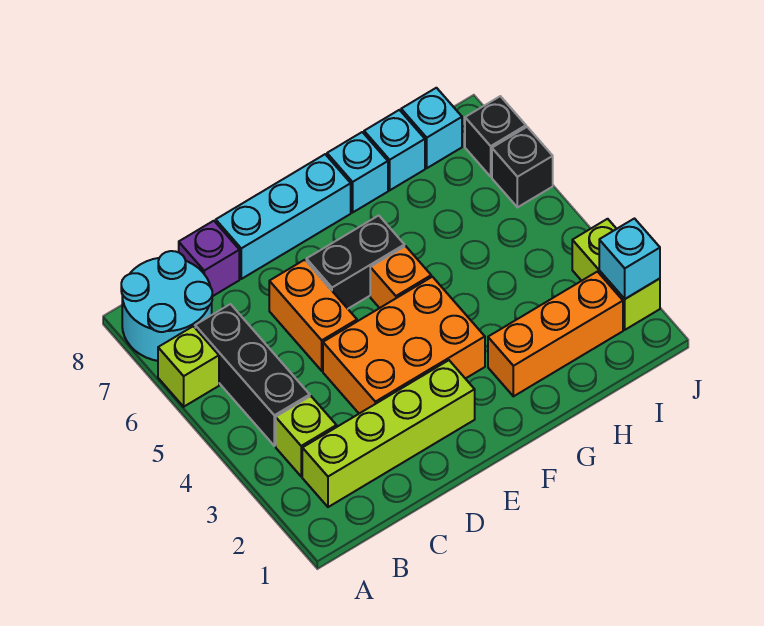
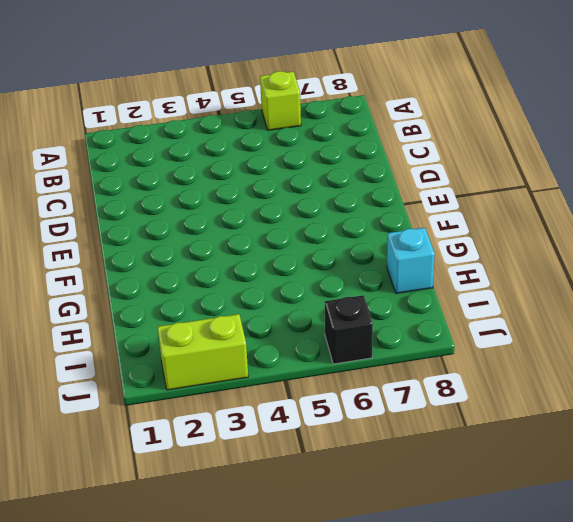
none -> cyan 2x2 round brick [121,251,212,361]
none -> lime 1x4 brick [302,360,475,507]
none -> lime 1x1 brick [276,396,337,476]

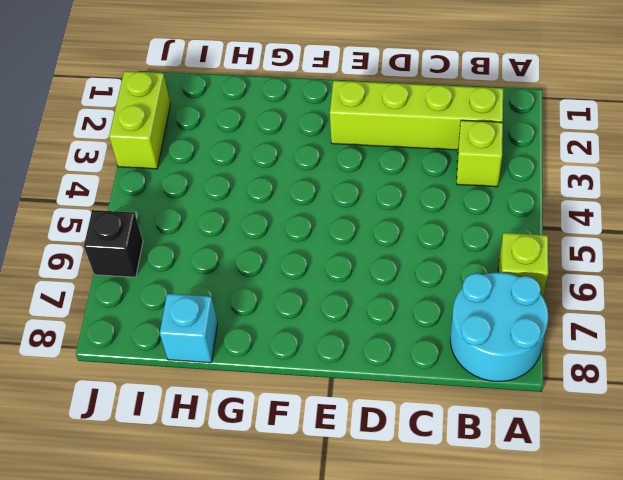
none -> black 1x3 brick [195,304,310,446]
none -> purple 1x1 brick [179,221,239,296]
none -> orange 2x3 brick [323,277,485,414]

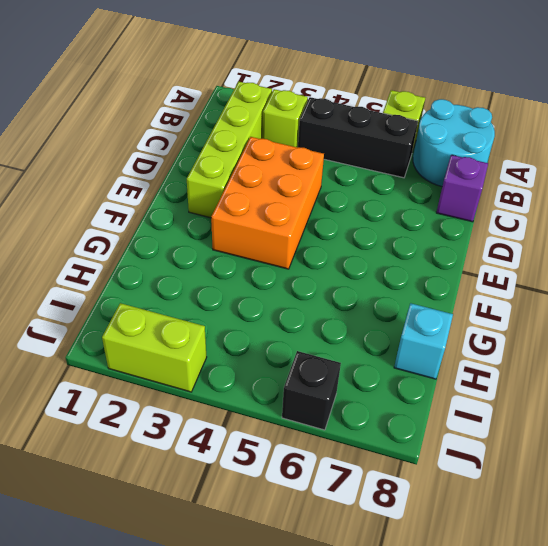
none -> orange 1x2 brick [269,260,357,371]
none -> cyan 1x3 brick [216,154,351,279]
none -> black 1x2 brick [306,216,404,309]

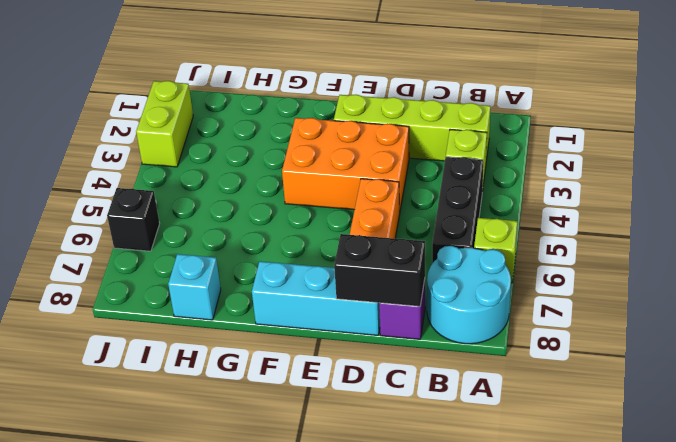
black 1x2 brick [334,234,425,306] -> black 1x2 brick moved to [306,216,404,309]
none -> orange 1x1 brick [370,246,431,308]
none -> orange 1x3 brick [488,272,623,396]
none -> cyan 1x1 brick [327,132,388,212]

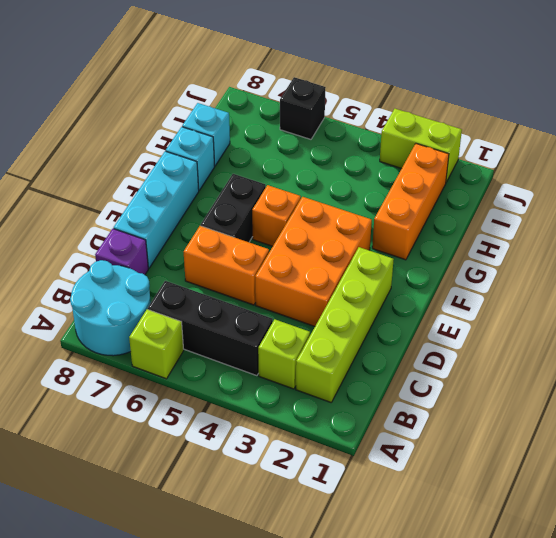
none -> cyan 1x1 brick [401,88,462,168]
none -> black 1x1 brick [465,96,526,177]
none -> cyan 1x1 brick [599,219,660,299]

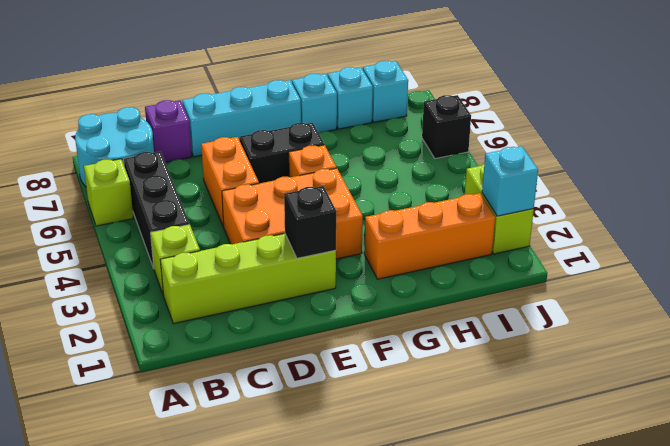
black 1x1 brick [284,186,336,258] -> black 1x1 brick moved to [465,96,526,177]

